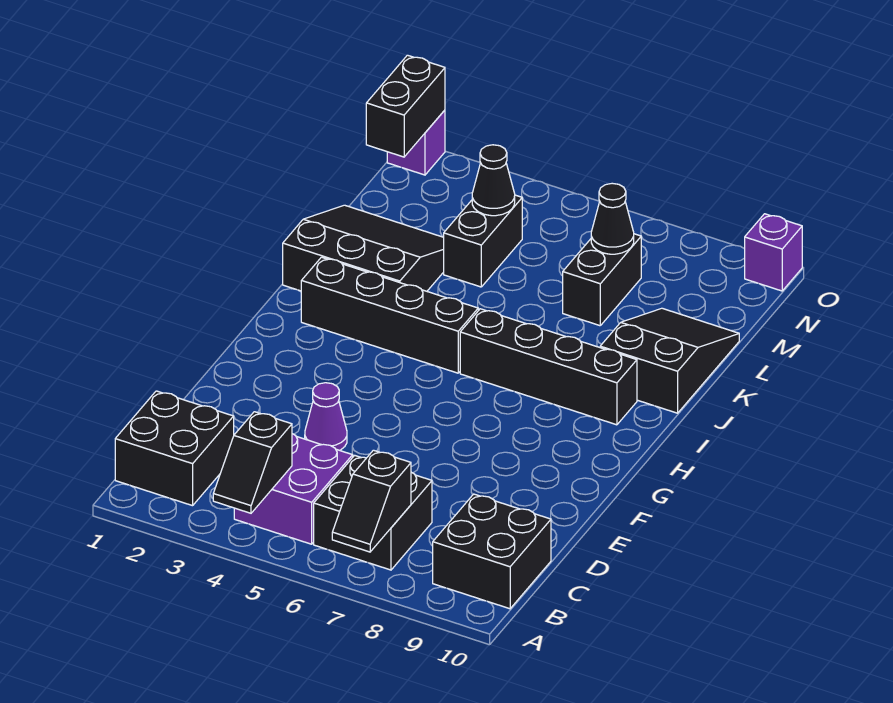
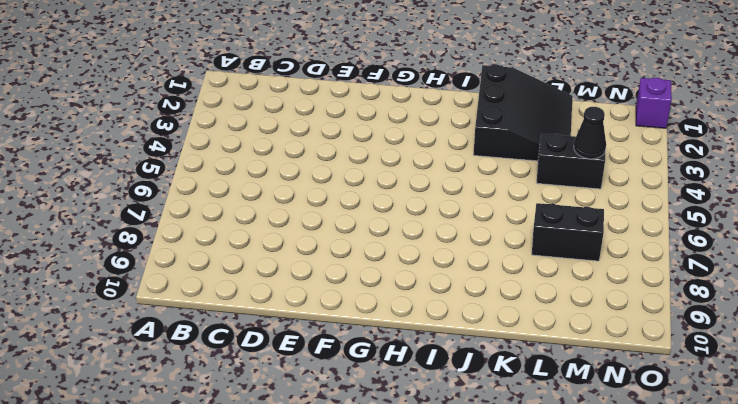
none -> black 2x2 brick [115,391,234,506]
none -> purple 2x2 brick [234,434,353,544]
none -> black 2x2 brick [314,455,432,570]

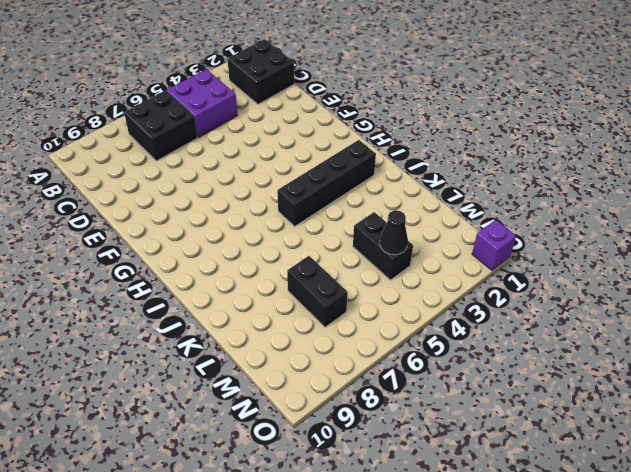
none -> black 2x2 brick [433,494,551,609]
none -> purple 1x1 cone [305,383,347,450]
none -> black 1x4 brick [460,309,637,425]

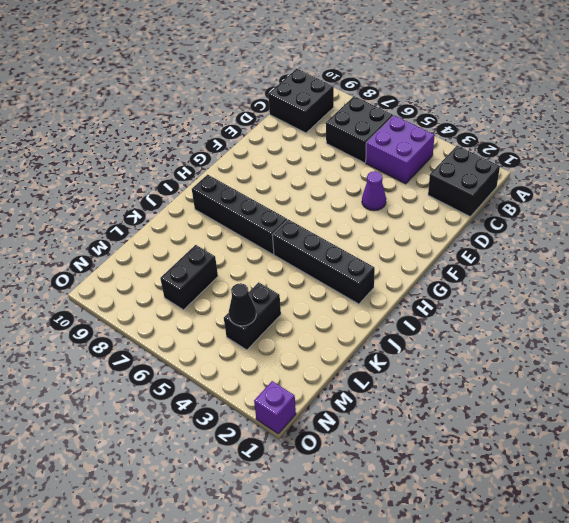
none -> black 3x3 slope [283,205,444,291]
none -> black 2x3 slope [600,308,739,413]
none -> purple 1x1 brick [744,214,802,291]

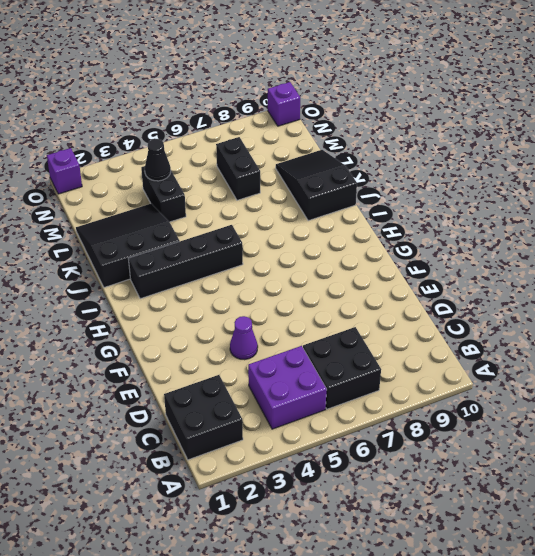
none -> black 2x2 brick [433,494,551,609]
none -> black 1x4 brick [460,309,637,425]
none -> black 1x2 slope [213,412,292,513]

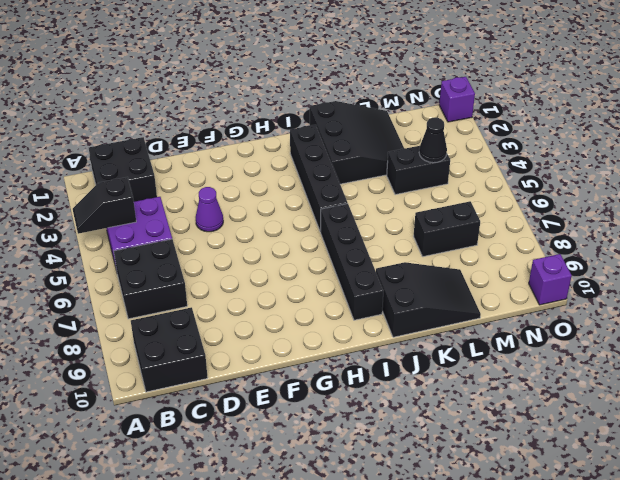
none -> black 1x2 slope [332,450,411,552]
none -> black 1x1 cone [591,183,634,254]
none -> black 1x2 brick [366,55,445,157]

